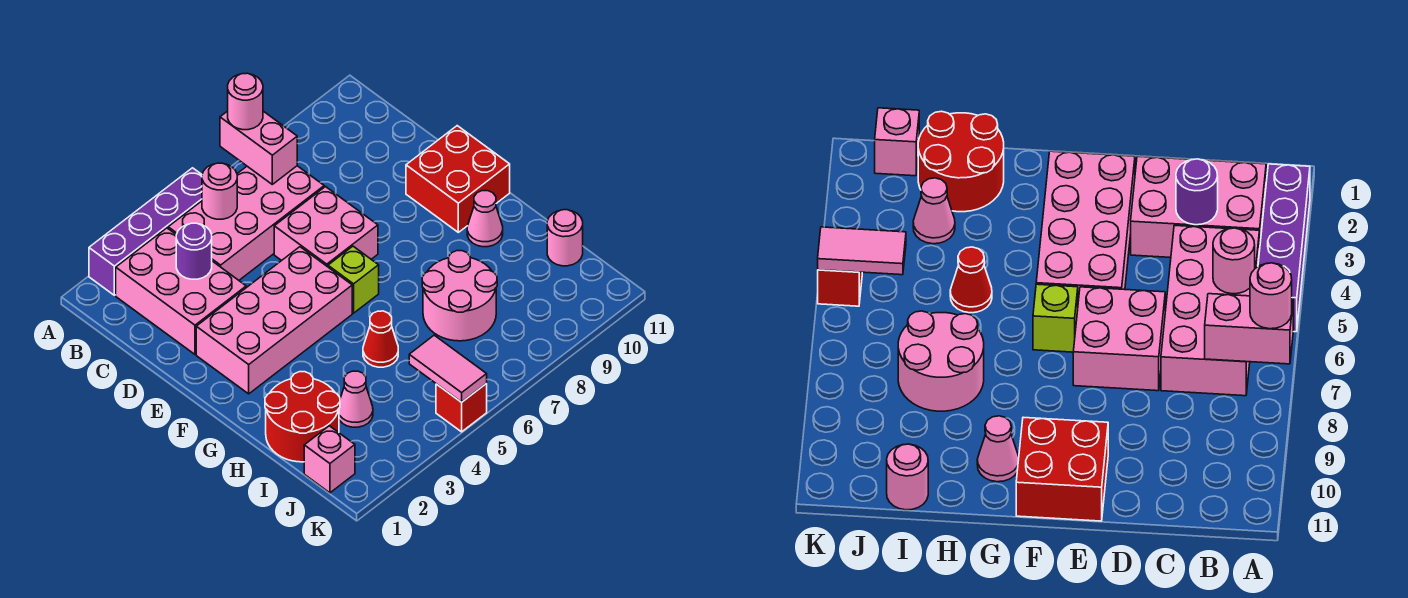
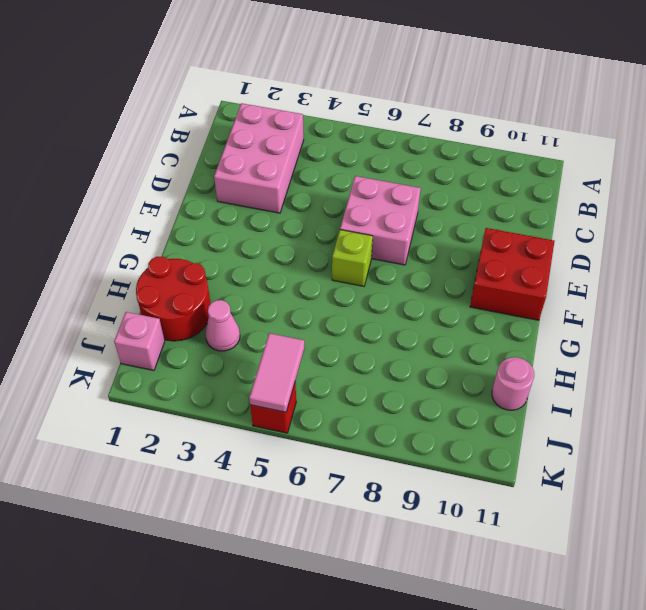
none -> purple 1x4 brick [89,168,202,295]
none -> pink 2x4 brick [168,166,324,280]
none -> pink 2x4 brick [196,247,352,394]

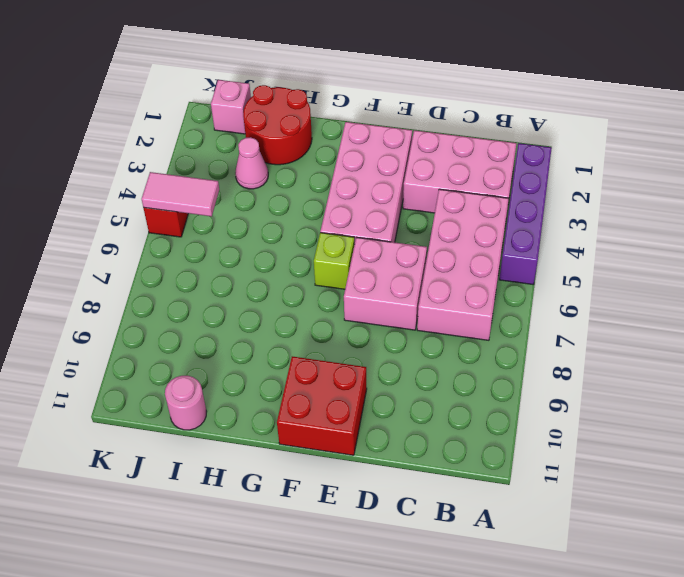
none -> pink 1x1 cone [467,191,503,247]
none -> red 1x1 cone [363,311,398,367]
none -> pink 2x2 round brick [422,251,497,341]

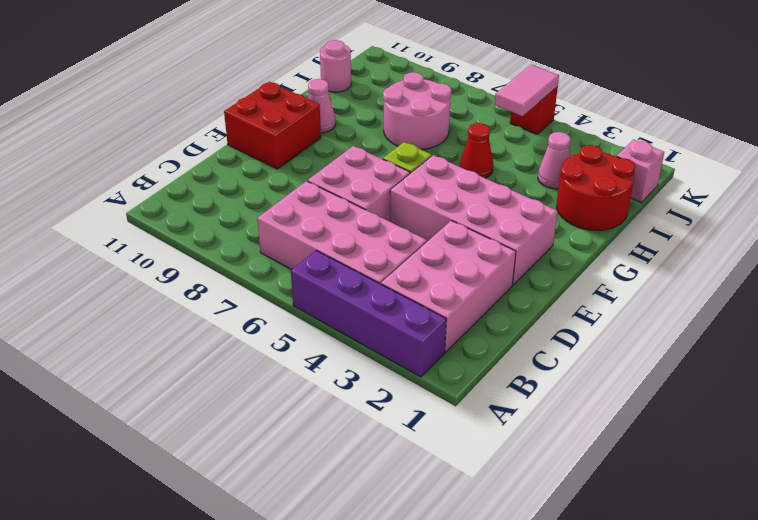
none -> pink 1x2 brick [220,111,297,184]
none -> pink 1x1 round brick [202,163,237,219]
none -> purple 1x1 round brick [176,223,212,279]

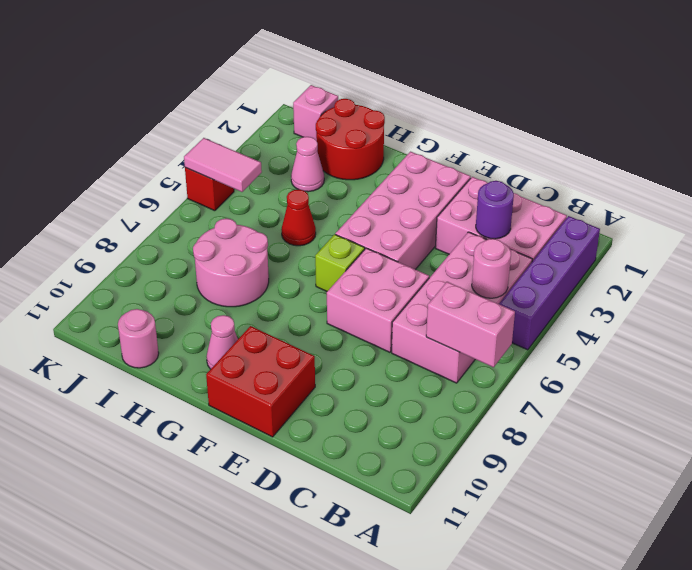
none -> pink 1x1 round brick [228,73,263,130]

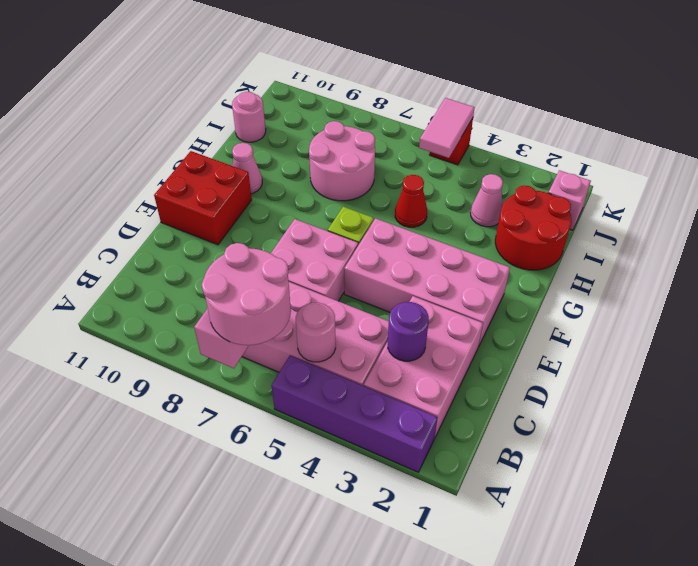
pink 2x2 round brick [202,243,291,345] -> pink 1x1 round brick [228,73,263,130]

